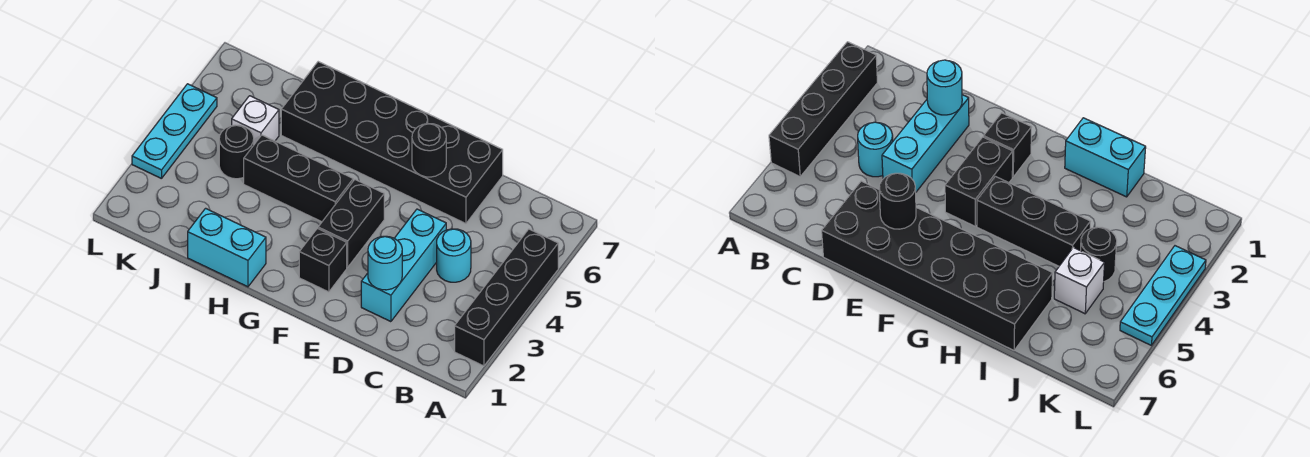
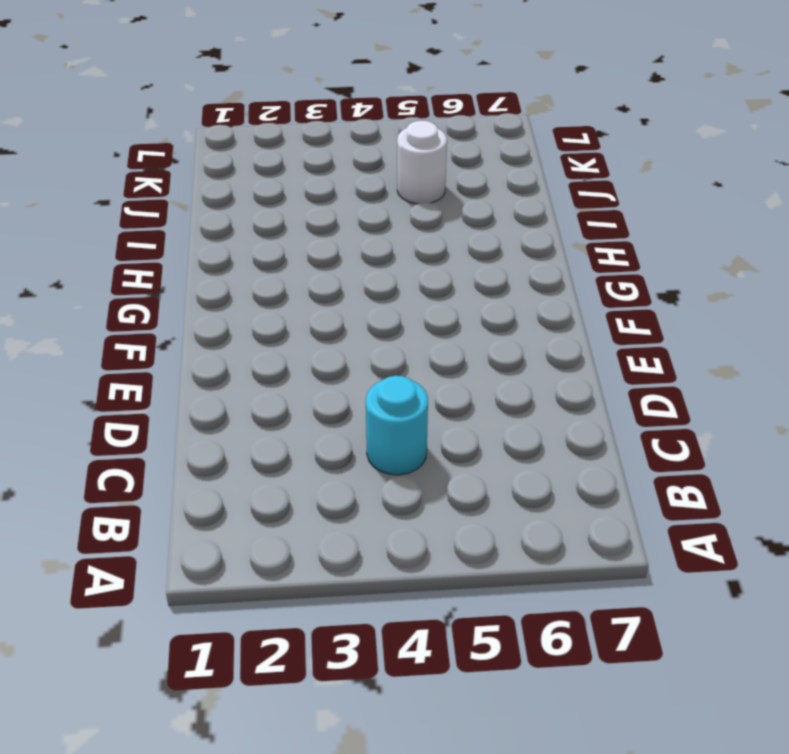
white 1x1 round brick [397,121,447,204] -> white 1x1 brick [232,96,279,144]
none -> black 1x4 brick [455,229,558,366]
none -> cyan 1x3 brick [361,209,446,322]
none -> black 2x6 brick [281,62,503,224]

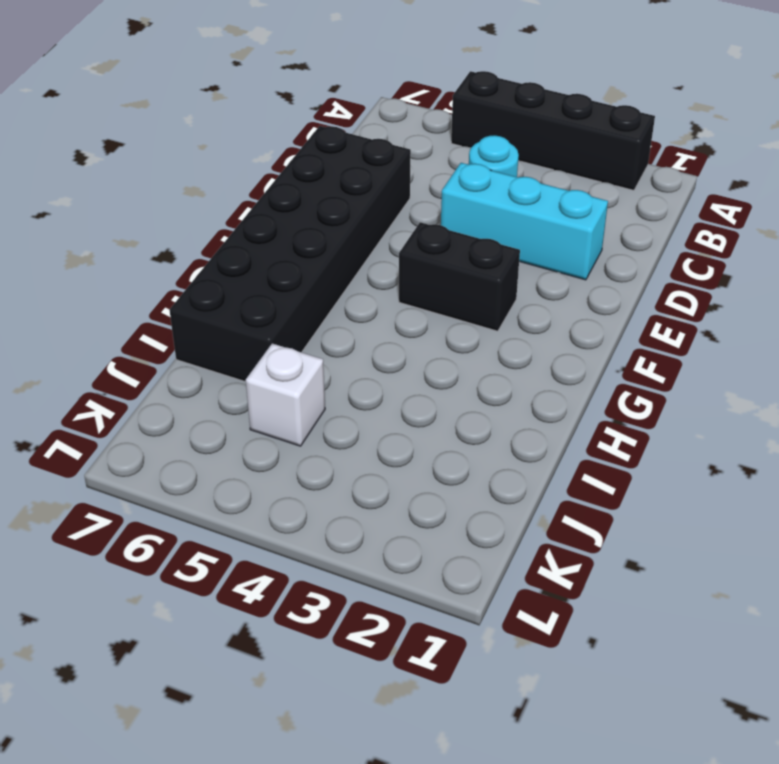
none -> black 1x1 brick [299,228,347,292]
none -> black 1x3 brick [244,135,353,222]
none -> cyan 1x2 brick [188,208,266,287]

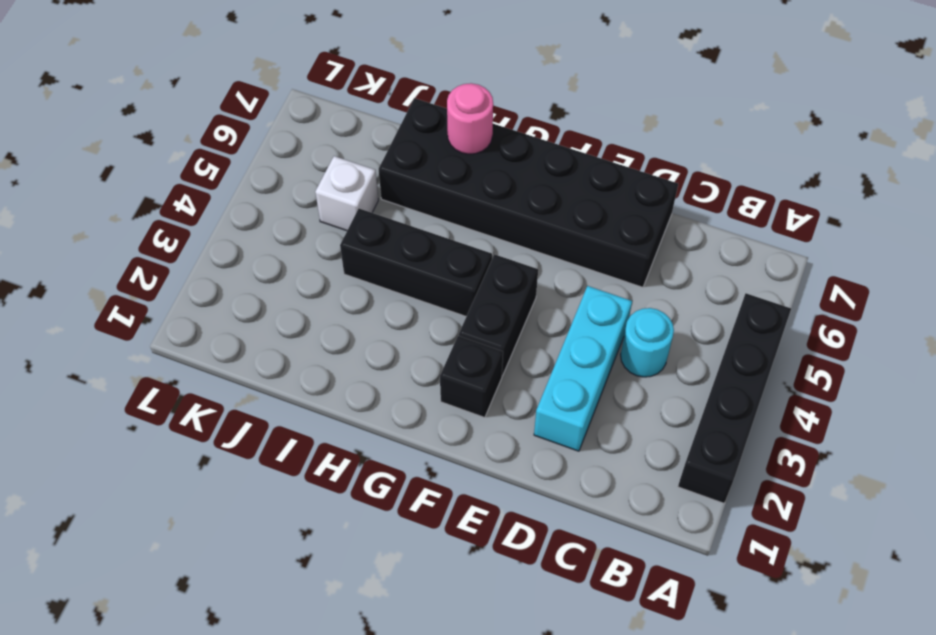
pink 1x1 round brick [447,83,493,154] -> none
none -> cyan 1x2 brick [188,208,266,287]
none -> black 1x1 round brick [219,125,254,179]
none -> cyan 1x3 plate [132,84,217,179]

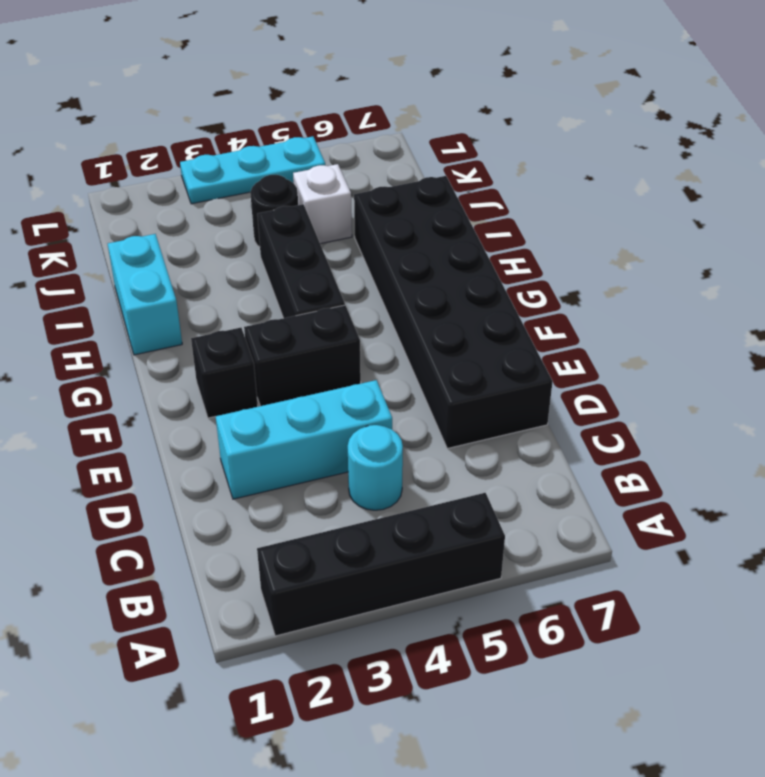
none -> cyan 1x1 round brick [368,236,402,290]
none -> black 1x1 round brick [412,124,446,177]

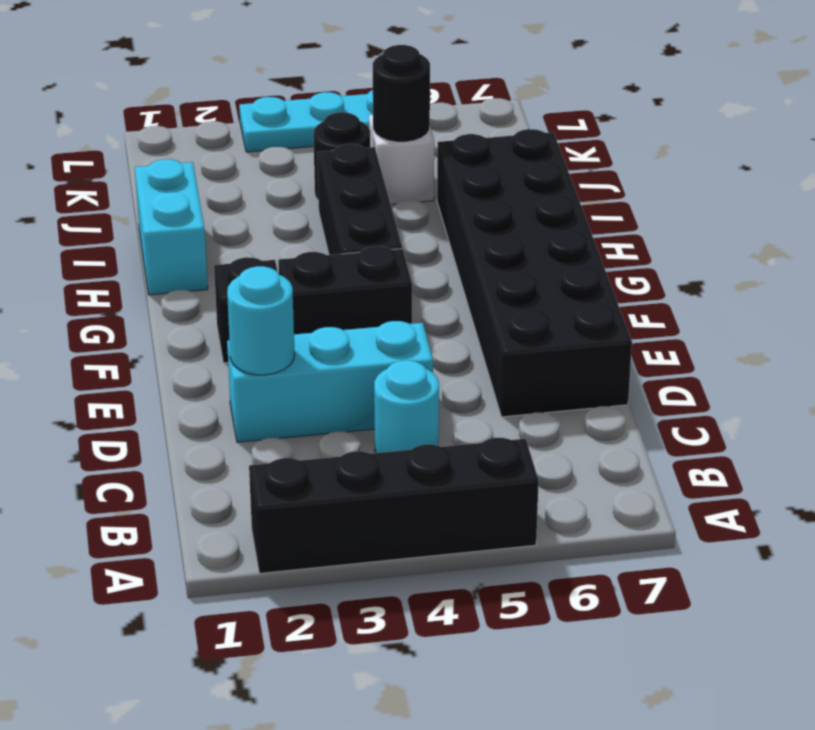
black 1x1 round brick [373,45,430,142] -> black 1x1 round brick moved to [412,124,446,177]

